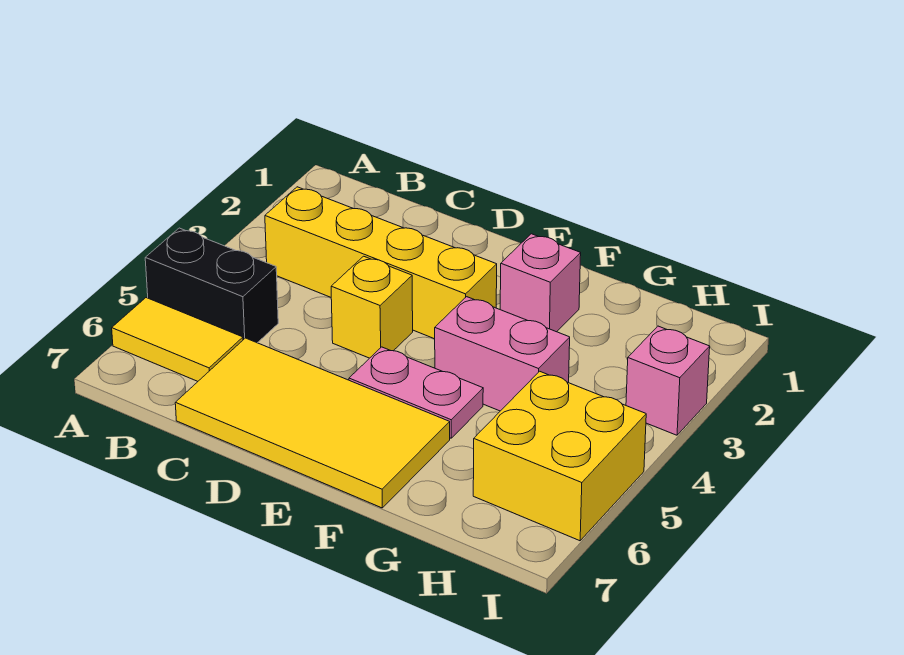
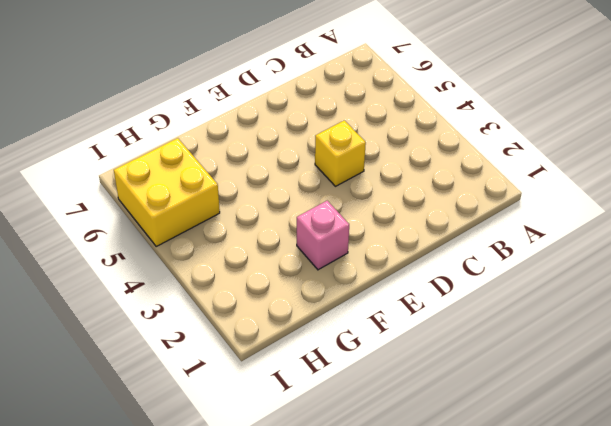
none -> black 1x2 brick [145,228,278,343]
none -> yellow 1x2 tile [112,298,243,381]

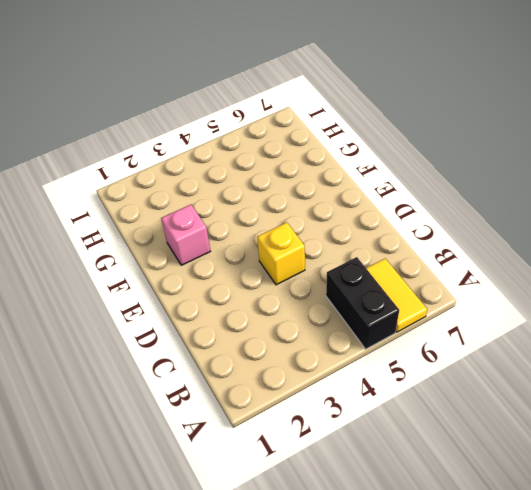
none -> yellow 1x4 brick [265,187,497,339]
none -> yellow 2x4 tile [175,338,450,508]

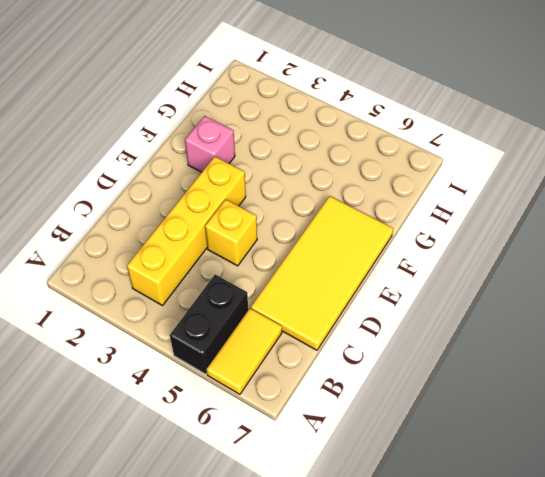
none -> pink 1x2 plate [349,347,483,438]
none -> pink 1x2 brick [435,297,570,411]

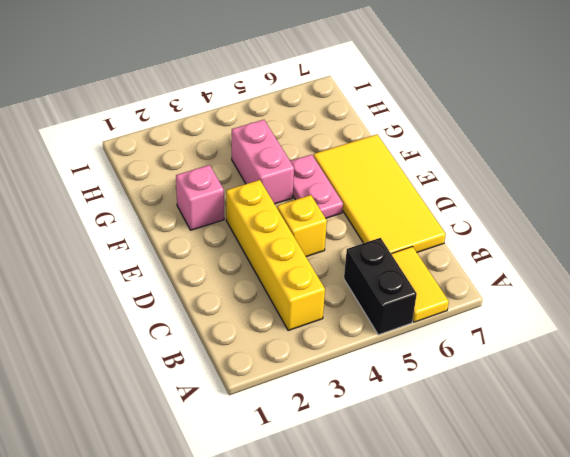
none -> yellow 2x2 brick [473,371,646,541]
none -> pink 1x1 brick [626,326,710,435]

